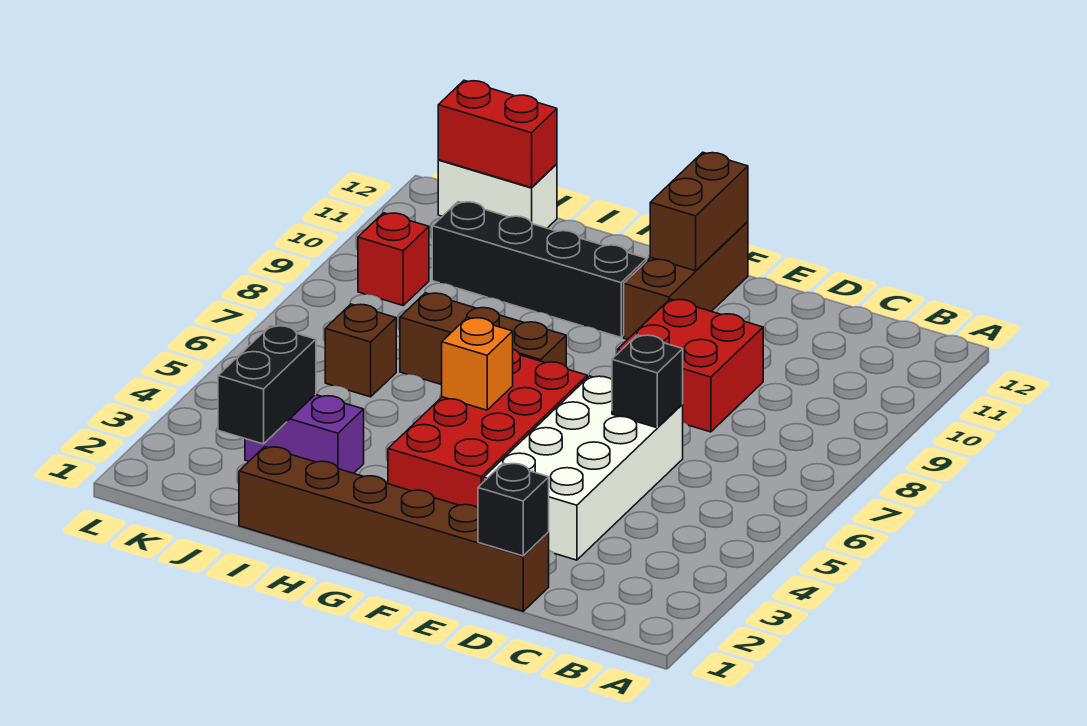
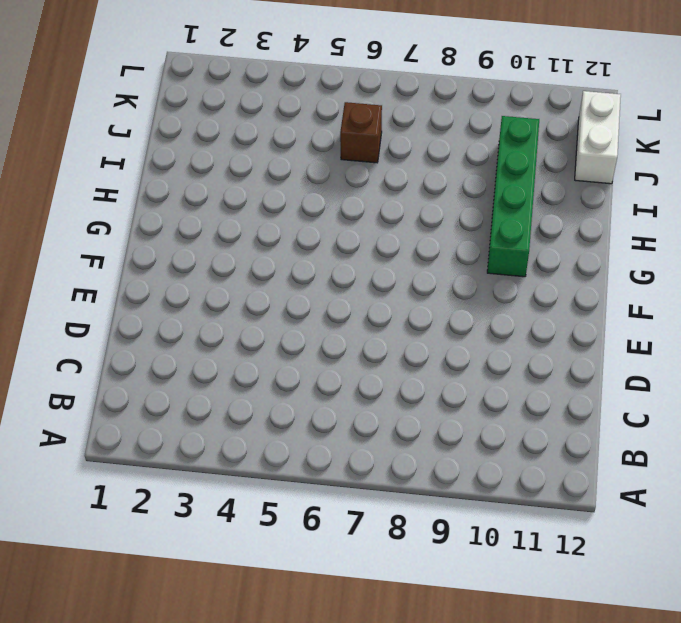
green 1x4 brick [487,116,539,277] -> black 1x4 brick [432,202,647,337]
none -> brown 1x6 brick [239,447,549,611]
none -> white 2x4 brick [484,376,683,560]
none -> red 2x2 brick [618,299,763,432]

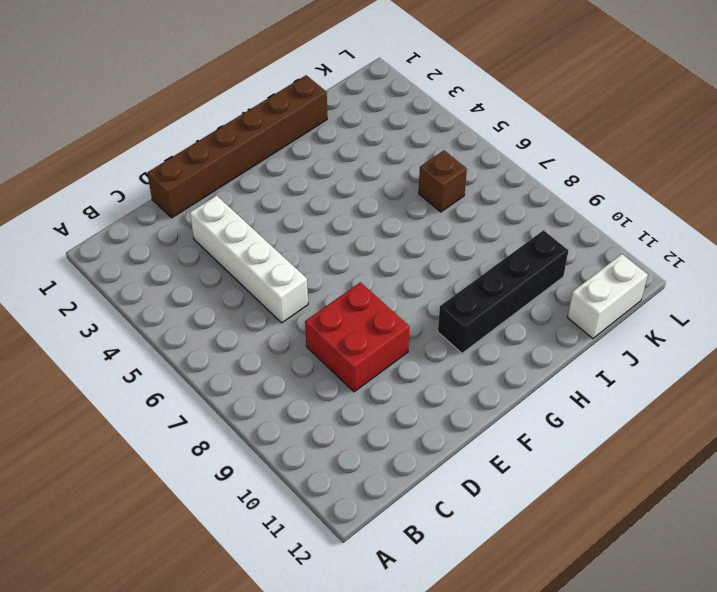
white 1x4 brick [190,196,308,323] -> white 2x4 brick [484,376,683,560]
none -> red 2x4 brick [388,349,587,508]
none -> brown 1x3 brick [624,221,748,340]
none -> brown 1x3 brick [400,293,566,385]

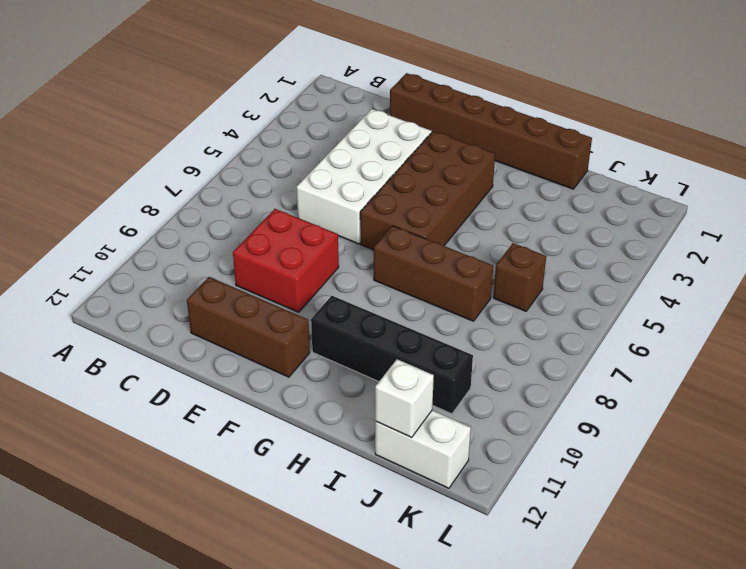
brown 1x3 brick [187,277,310,377] -> brown 1x3 brick turned to [624,221,748,340]
brown 2x4 brick [360,131,495,250] -> red 2x4 brick [388,349,587,508]
white 1x1 brick [375,359,434,437] -> red 1x2 brick [438,81,557,188]
none -> purple 1x2 brick [245,395,364,473]
none -> red 1x1 brick [358,213,429,305]
none -> black 1x1 brick [478,463,549,556]

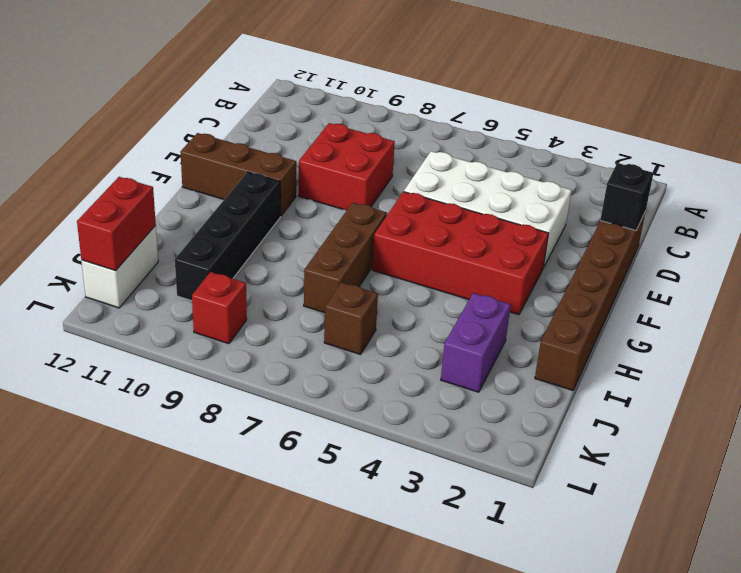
none -> black 1x1 brick [612,335,683,428]
none -> brown 1x2 brick [650,152,748,271]
none -> orange 1x1 brick [442,317,513,410]

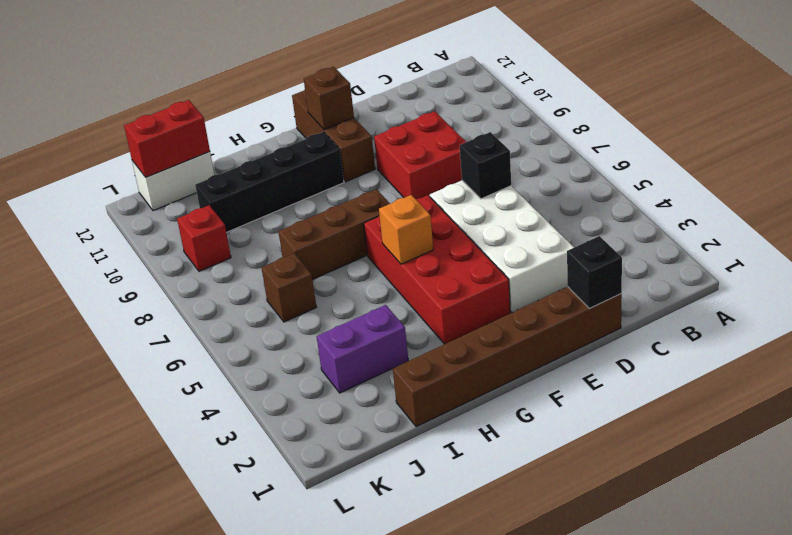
brown 1x1 brick [304,67,354,130] -> brown 1x2 brick [650,152,748,271]
none -> black 1x2 brick [218,326,316,444]

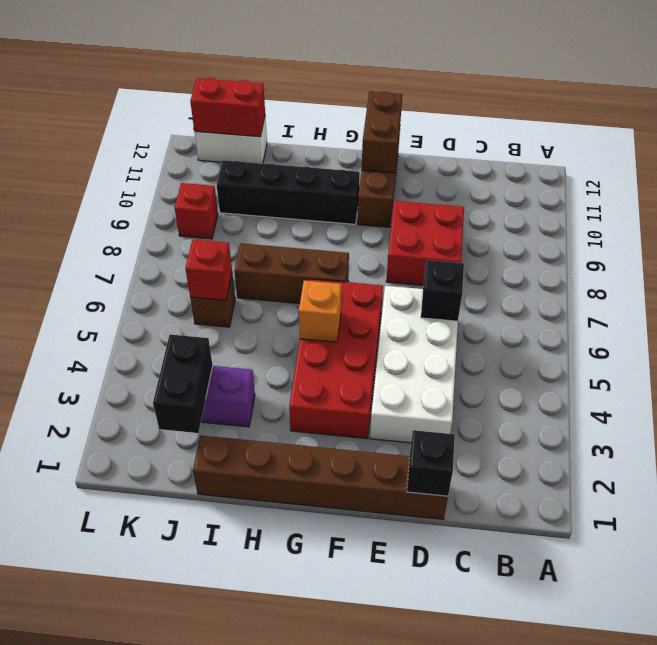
red 1x1 brick [185,240,232,300] -> none

